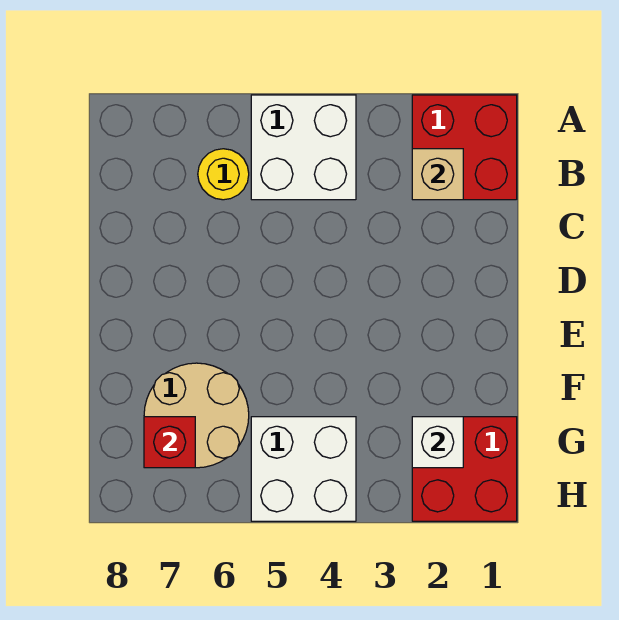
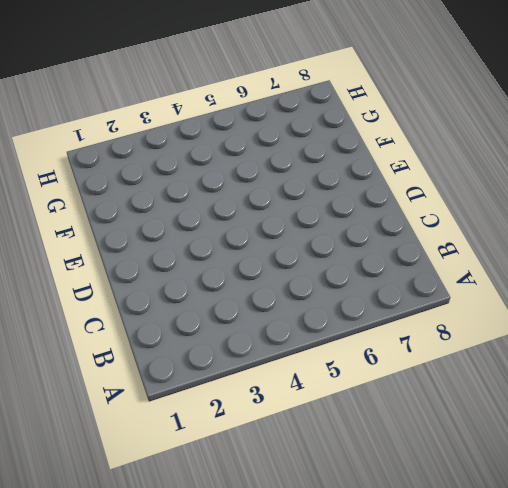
none -> red 2x2 brick [412,95,517,200]
none -> white 2x2 brick [251,95,356,200]

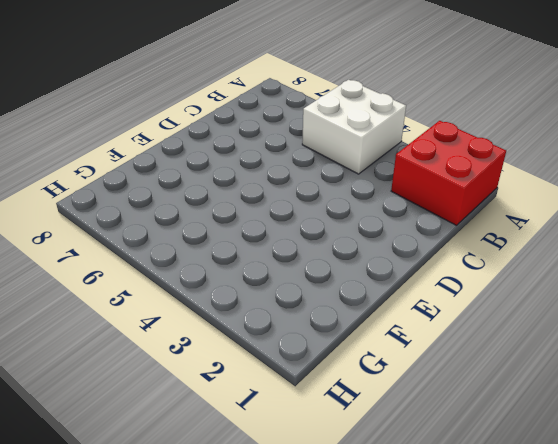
none -> yellow 1x1 round brick [198,149,249,200]
none -> tan 2x2 round brick [144,363,249,468]

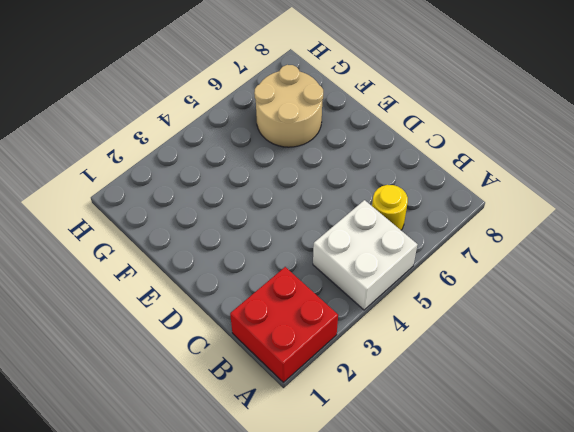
none -> red 2x2 brick [412,417,517,521]
none -> white 2x2 brick [251,417,356,521]

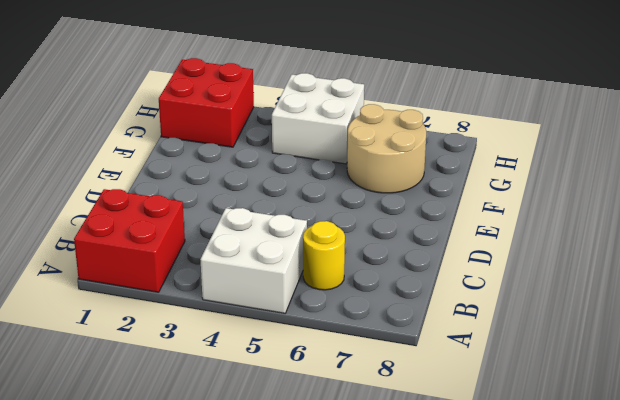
none -> tan 1x1 brick [412,149,463,200]
none -> white 1x1 brick [412,417,463,468]

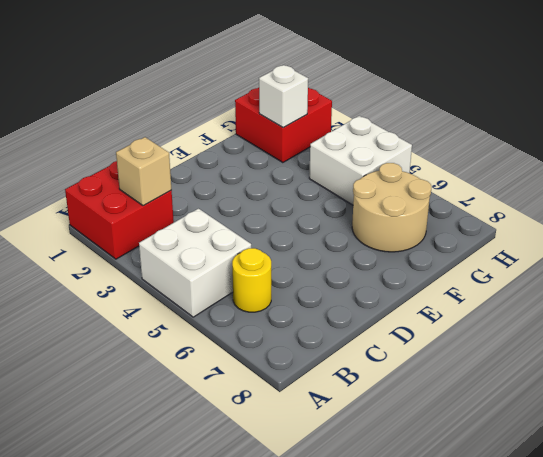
none -> red 1x1 brick [144,417,195,468]

